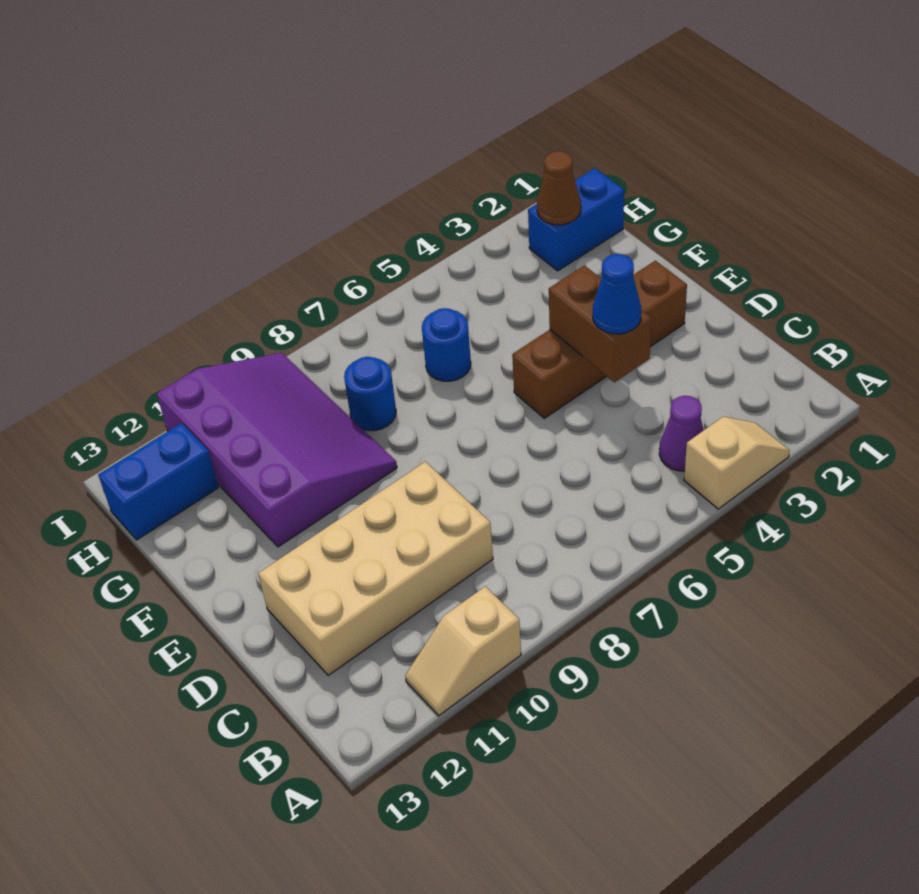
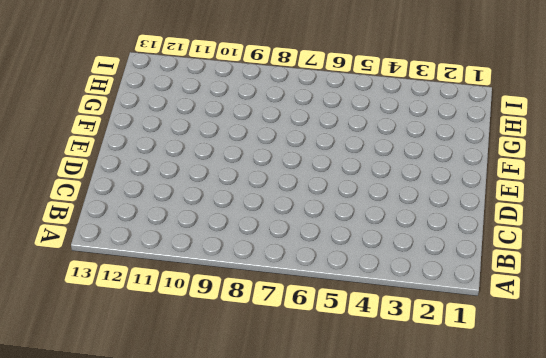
none -> tan 1x2 slope [684,417,790,509]
none -> tan 1x2 slope [405,586,521,716]
none -> purple 1x1 cone [659,396,704,471]

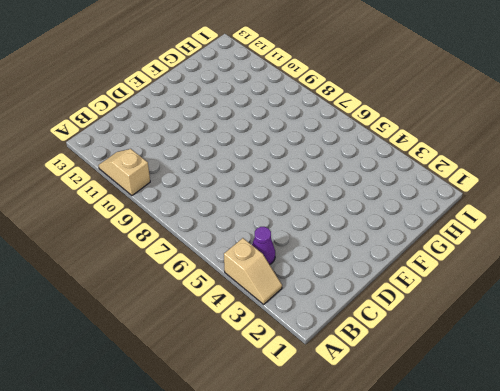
none -> tan 2x4 brick [258,462,493,675]
none -> brown 1x4 brick [512,261,687,418]
none -> purple 3x4 slope [157,353,397,547]

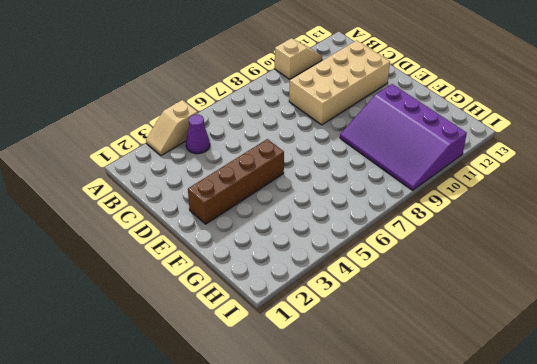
none -> blue 1x1 round brick [422,308,471,381]
none -> blue 1x1 round brick [344,357,396,431]
none -> blue 1x2 brick [528,168,624,271]

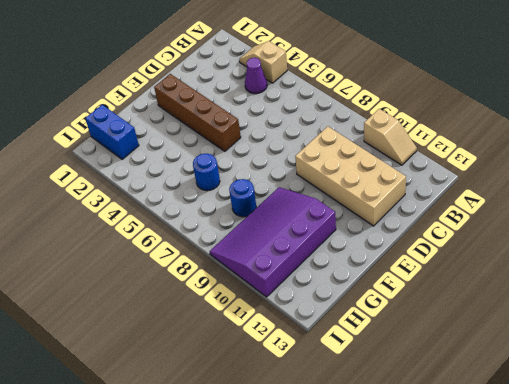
none -> blue 1x2 brick [98,423,218,540]
none -> brown 1x2 brick [549,266,651,382]
none -> brown 1x1 cone [537,151,581,225]

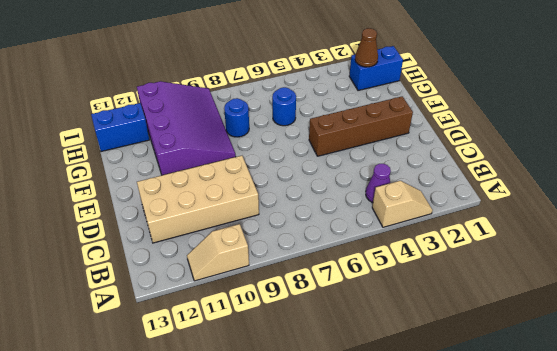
none -> brown 1x2 brick [549,266,651,382]
none -> blue 1x1 cone [593,254,641,334]

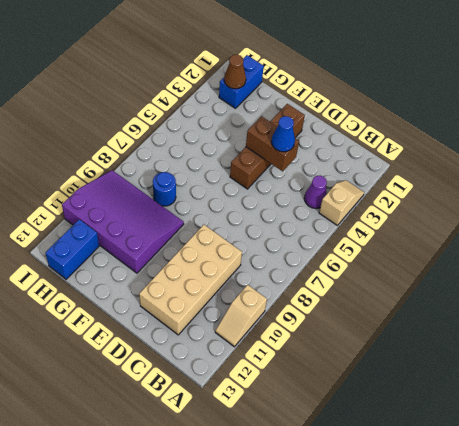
none -> blue 1x1 round brick [422,308,471,381]

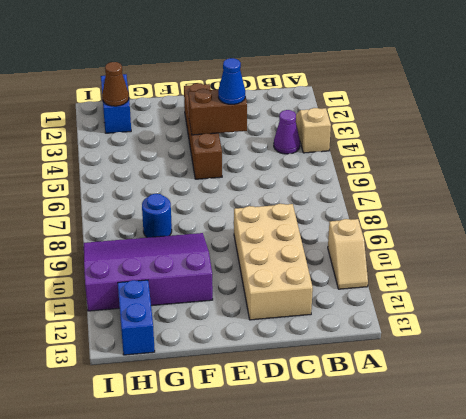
none -> blue 1x1 round brick [422,308,471,381]

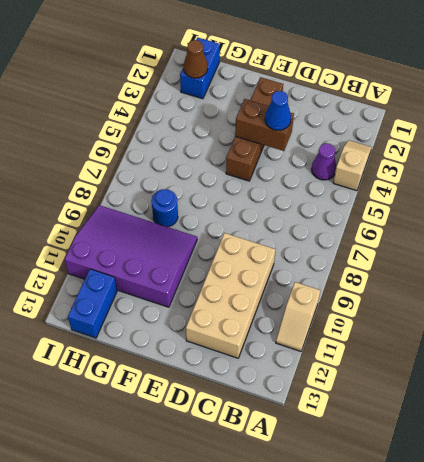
none -> blue 1x1 round brick [422,308,471,381]

